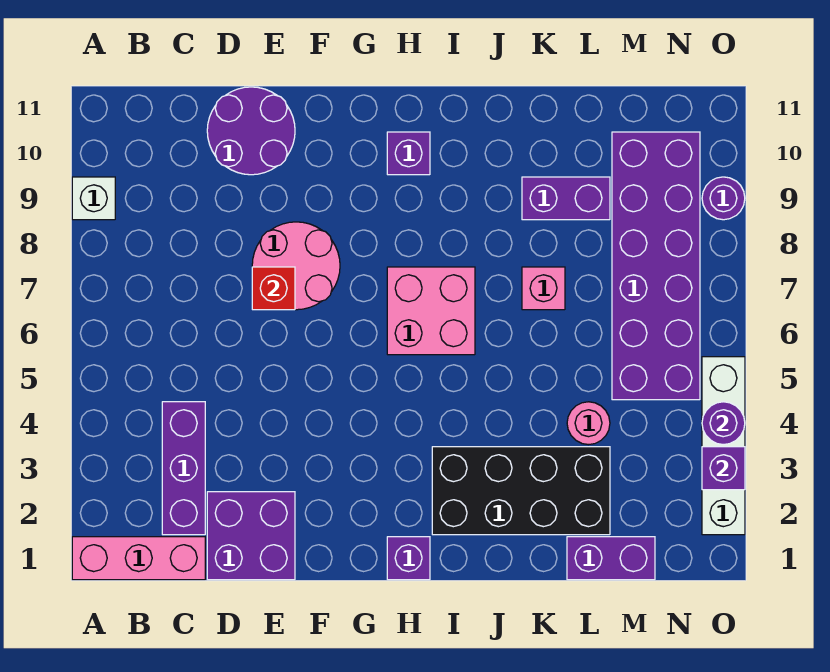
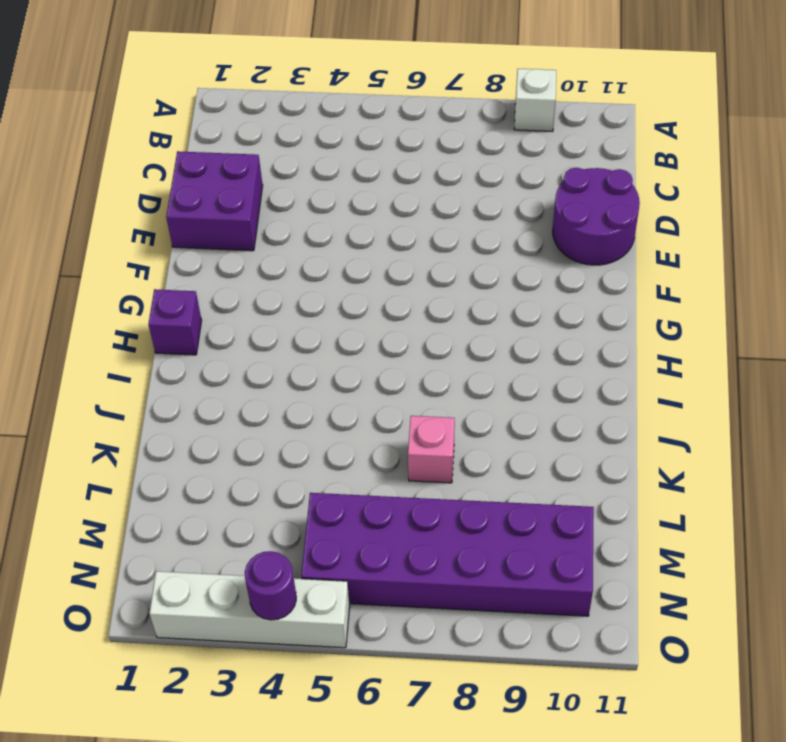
none -> pink 1x3 brick [72,537,205,580]
none -> purple 1x3 brick [162,402,205,535]
none -> pink 2x2 round brick [252,222,340,310]

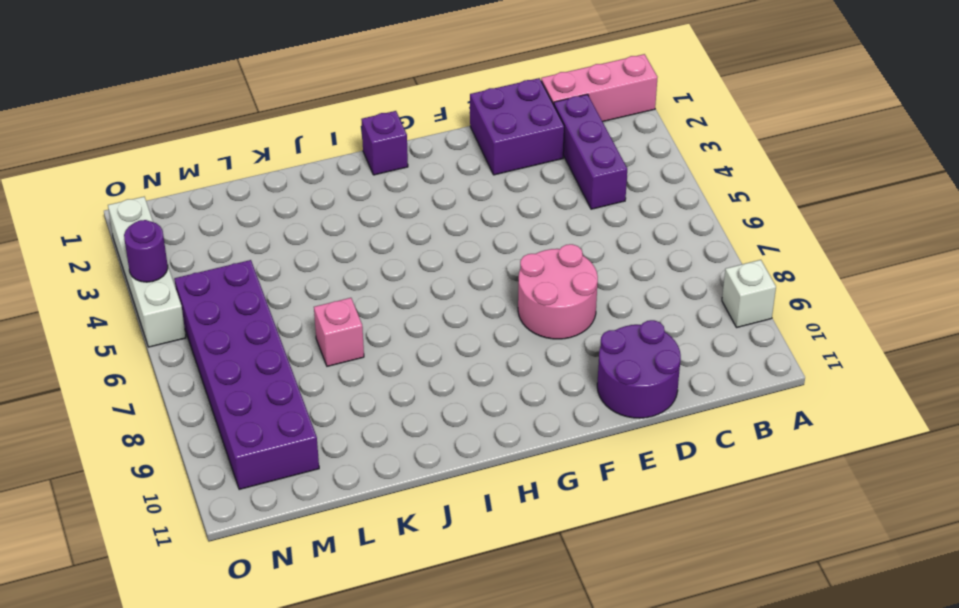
none -> pink 2x2 brick [387,267,475,355]
none -> purple 1x1 brick [387,132,430,175]
none -> black 2x4 brick [432,447,610,535]

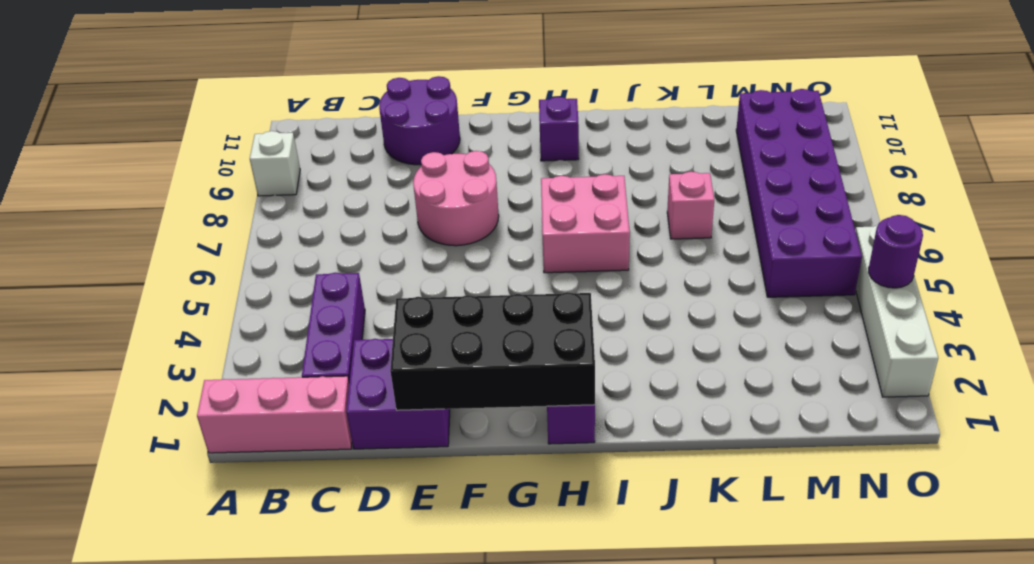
black 2x4 brick [390,292,595,410] -> black 2x4 brick moved to [432,447,610,535]
none -> purple 1x2 brick [522,177,610,220]
none -> purple 1x2 brick [567,537,655,580]
none -> pink 1x1 round brick [567,402,610,445]

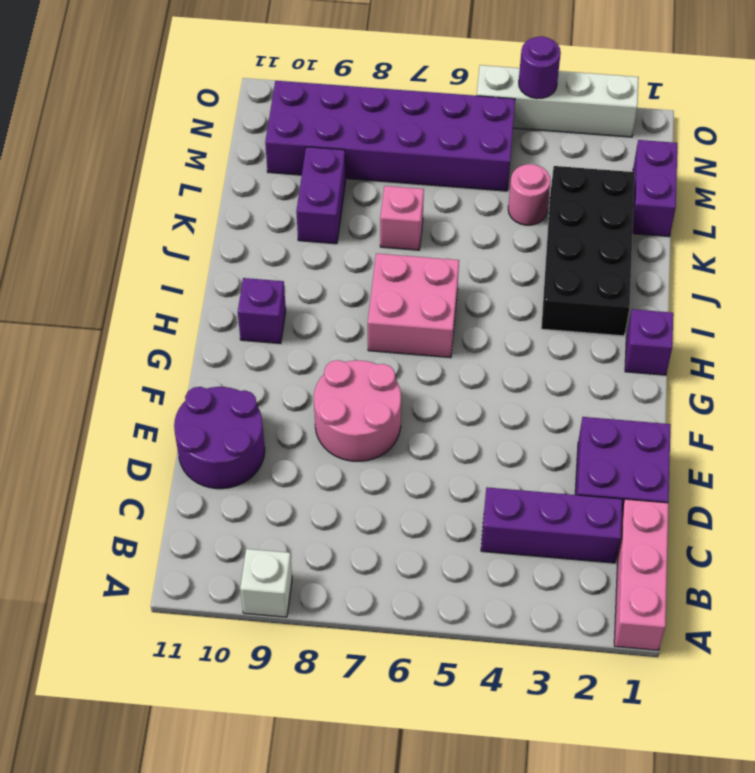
none -> purple 1x1 round brick [702,177,745,220]
none -> red 1x1 brick [252,267,295,310]
none -> purple 1x1 brick [702,447,745,490]

